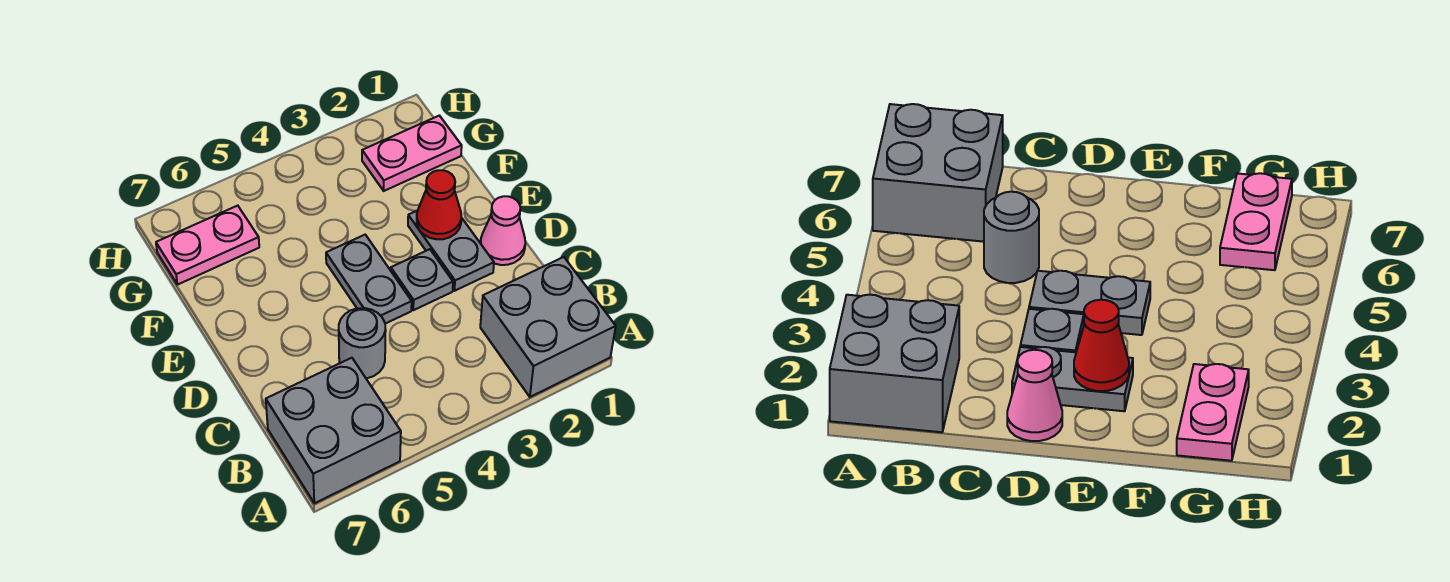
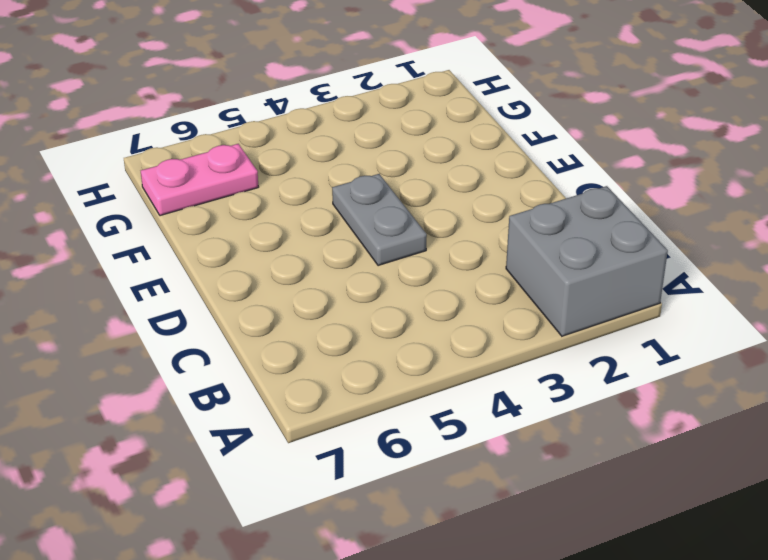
none -> grey 2x2 brick [266,358,401,503]
none -> grey 1x1 round brick [339,308,386,378]

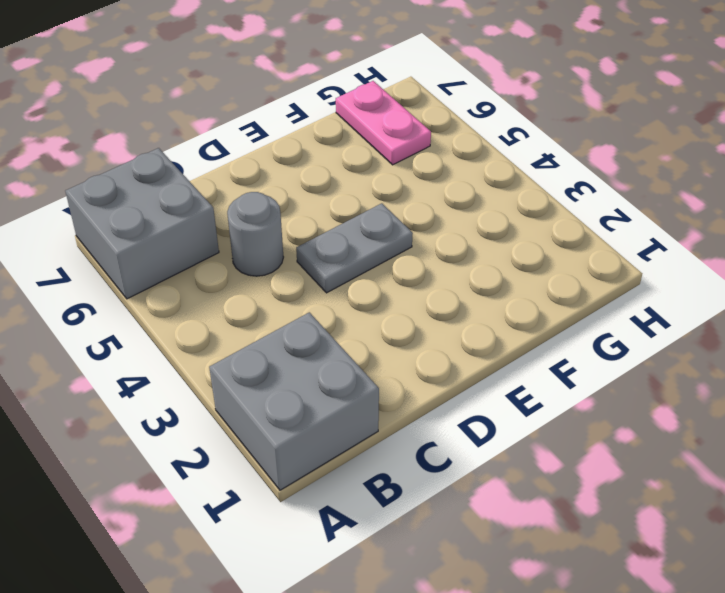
none -> pink 1x1 cone [480,196,525,265]
none -> grey 1x2 plate [408,211,494,291]

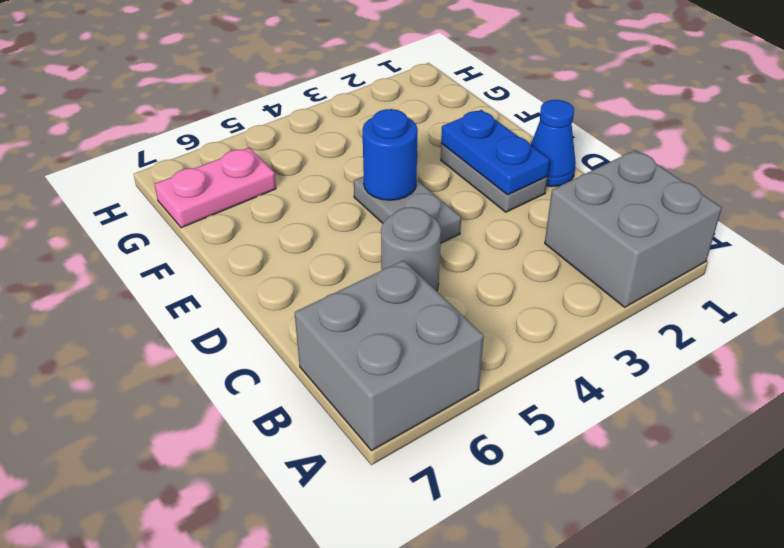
blue 1x1 cone [531,100,576,187] -> pink 1x1 cone [480,196,525,265]
blue 1x2 plate [441,110,550,195] -> red 1x1 cone [417,170,461,239]
blue 1x1 round brick [362,109,418,200] -> none
none -> grey 1x1 plate [391,249,453,310]
none -> pink 1x2 plate [362,116,462,191]

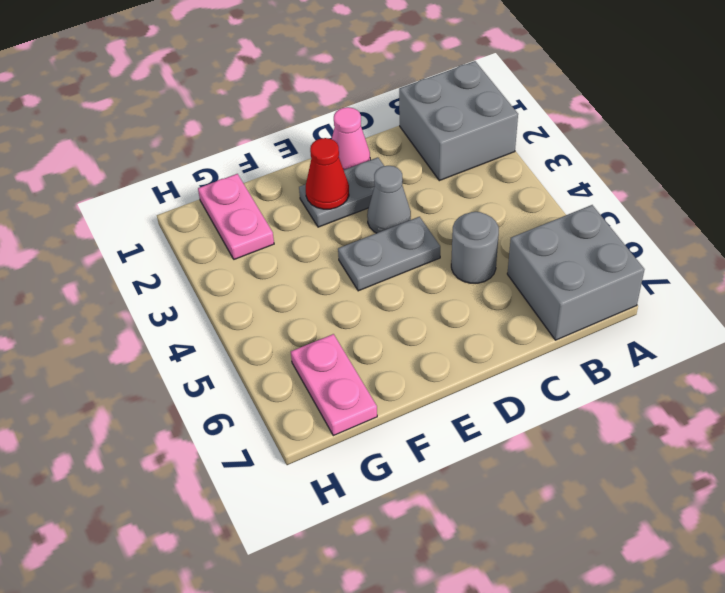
grey 1x1 cone [367,166,411,233] -> grey 1x1 plate [391,249,453,310]

